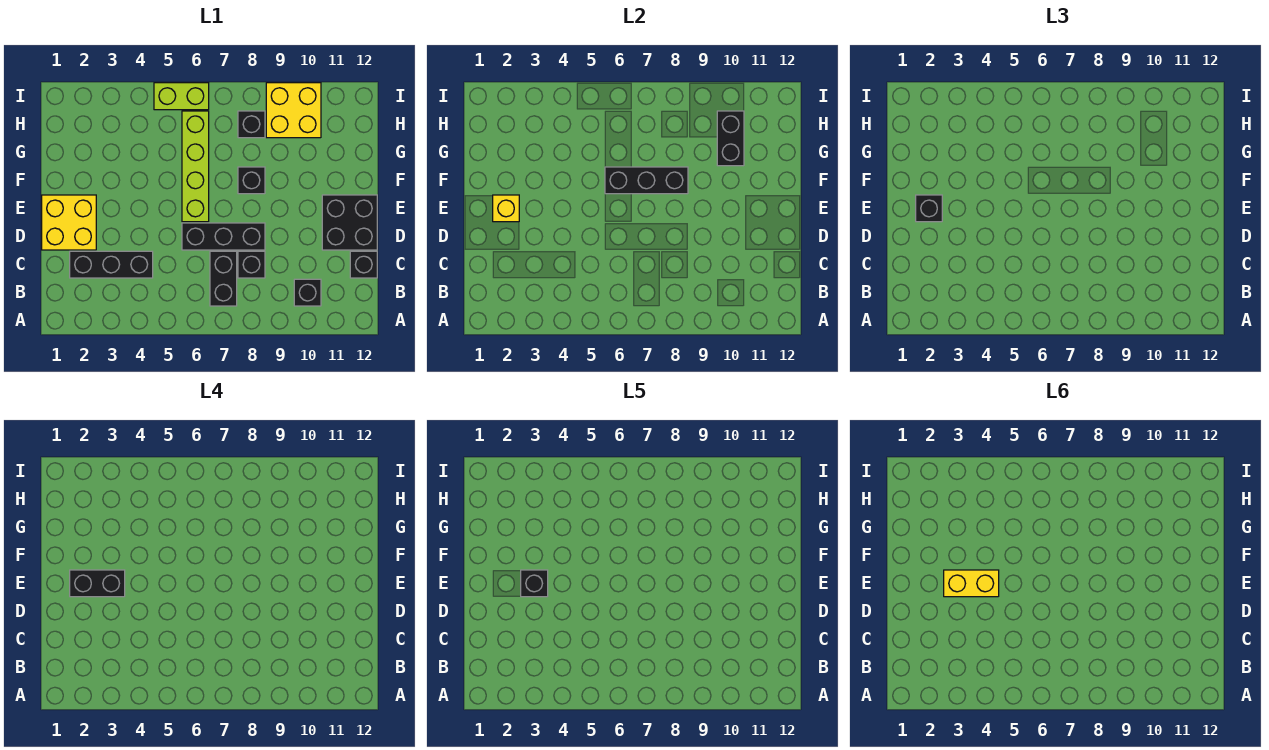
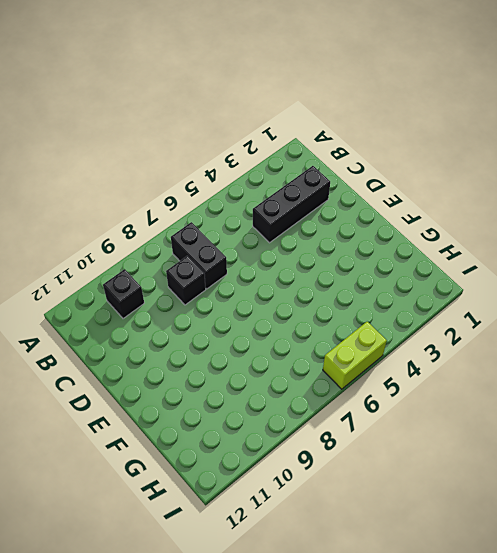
none -> black 1x1 brick [350,251,377,278]
none -> yellow 2x2 brick [42,195,96,250]
none -> black 1x3 brick [182,223,265,250]

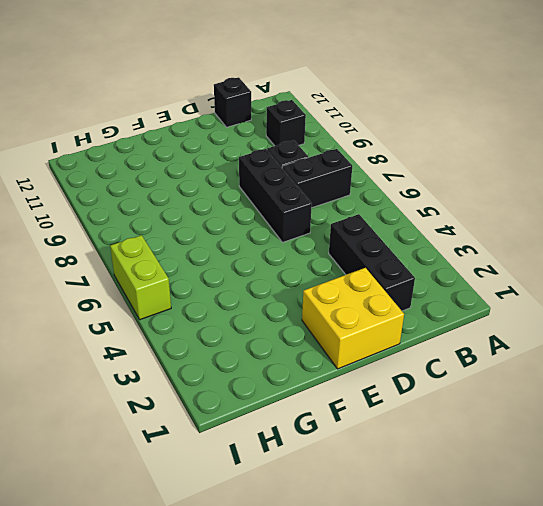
none -> black 2x2 brick [322,195,377,250]
none -> lime 1x4 brick [182,111,209,222]
none -> black 1x1 brick [238,167,265,194]

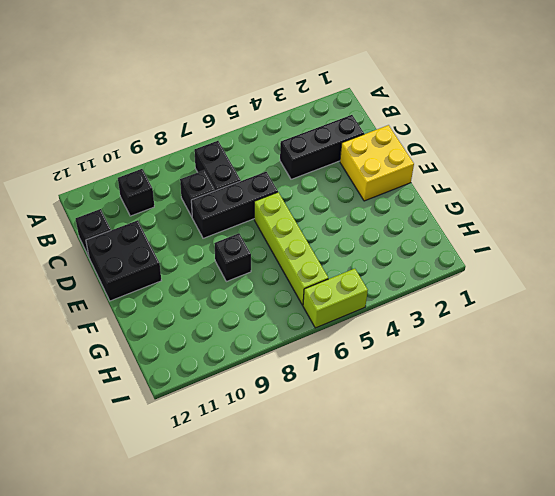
none -> black 1x1 brick [238,111,265,138]
none -> yellow 2x2 brick [266,83,321,138]
none -> yellow 1x1 brick [493,195,519,222]

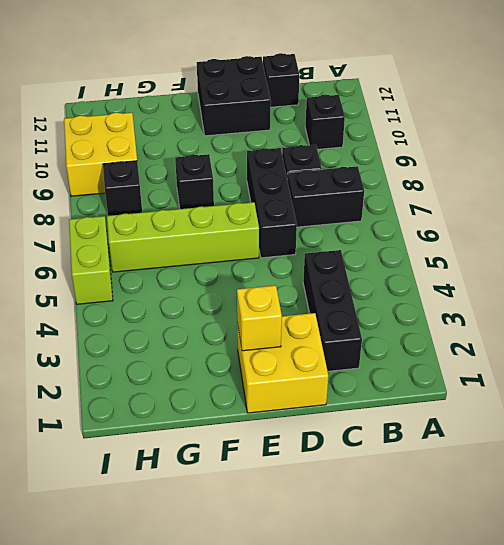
none -> black 1x3 brick [605,167,688,194]
none -> black 1x2 brick [717,111,744,166]
none -> black 1x1 brick [916,195,942,222]

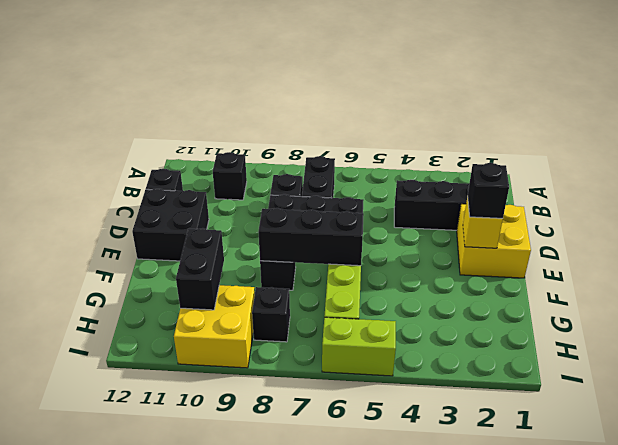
none -> black 1x2 brick [70,570,125,597]
none -> black 1x1 brick [521,570,548,597]
none -> yellow 1x2 brick [944,570,999,597]

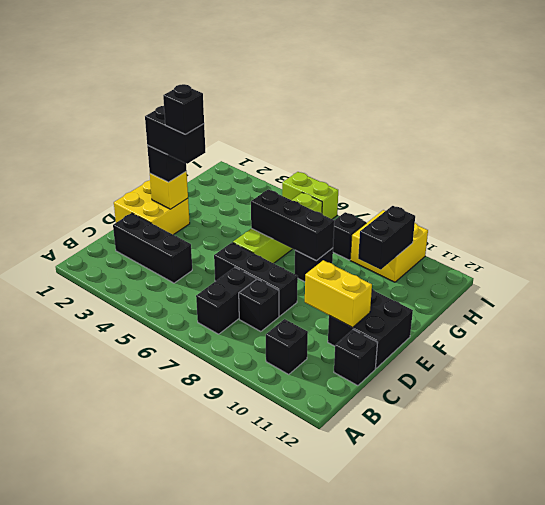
yellow 1x2 brick [305,260,372,328] -> yellow 1x2 brick moved to [944,570,999,597]

